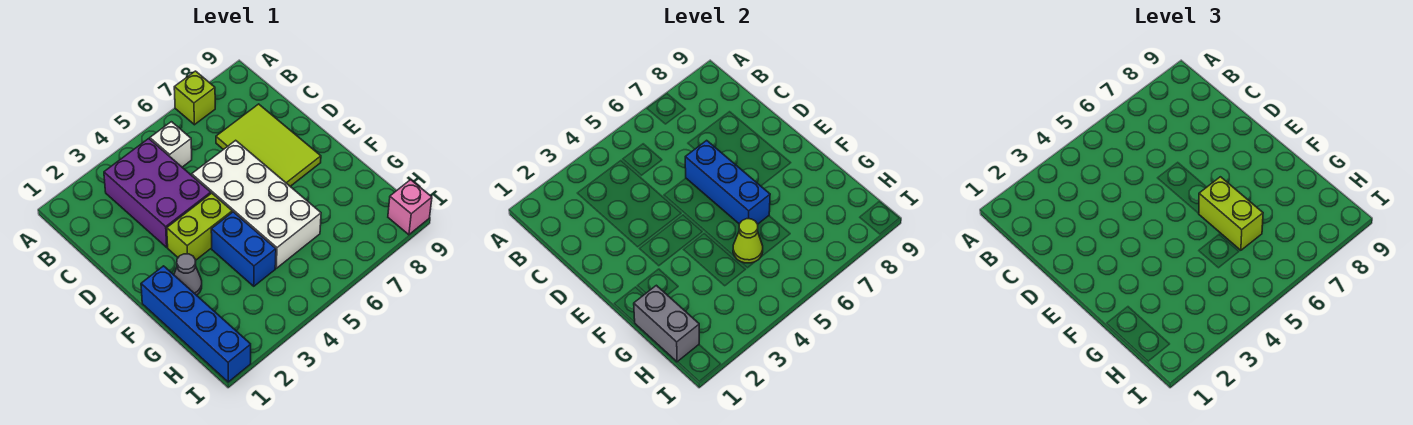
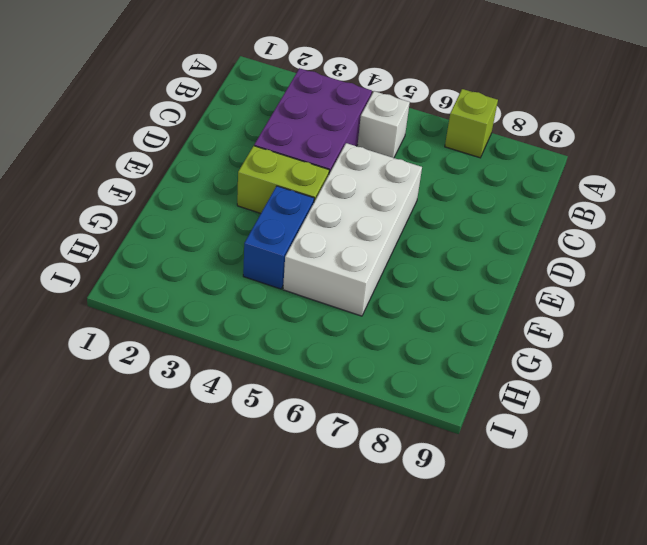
none -> lime 2x3 tile [216,104,321,186]
none -> blue 1x4 brick [141,266,251,382]
none -> grey 1x1 cone [174,254,202,295]

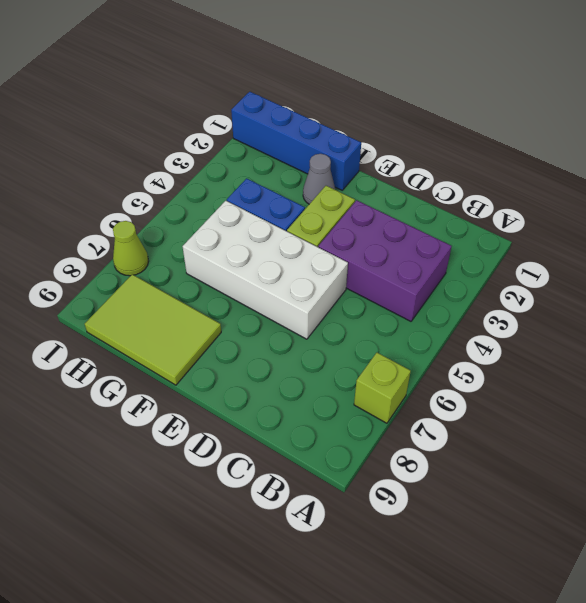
lime 2x3 tile [85,274,221,385] -> lime 2x3 tile moved to [216,104,321,186]
lime 1x1 cone [113,221,149,276] -> lime 1x1 cone moved to [733,219,763,263]
none -> white 1x1 brick [150,122,192,167]
none -> pink 1x1 brick [388,180,432,235]
none -> blue 1x3 brick [685,140,770,224]

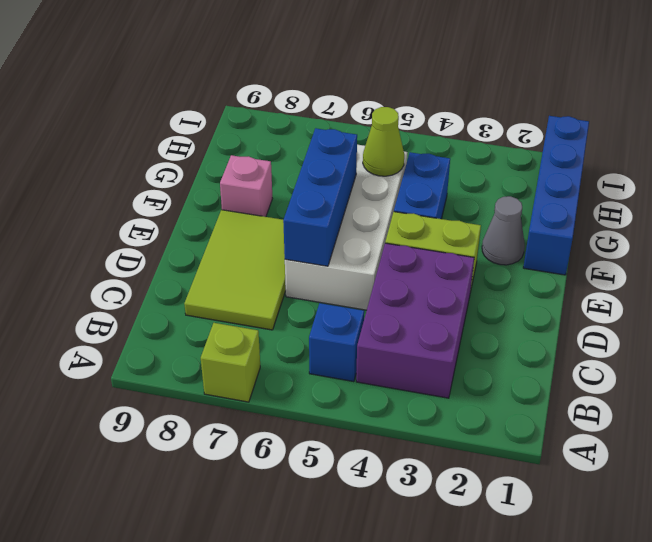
blue 1x1 brick [309,303,364,382] -> white 1x1 brick [150,122,192,167]
pink 1x1 brick [220,155,272,217] -> pink 1x1 brick moved to [388,180,432,235]
none -> grey 1x2 brick [634,285,699,362]
none -> lime 1x2 brick [1199,177,1263,250]

